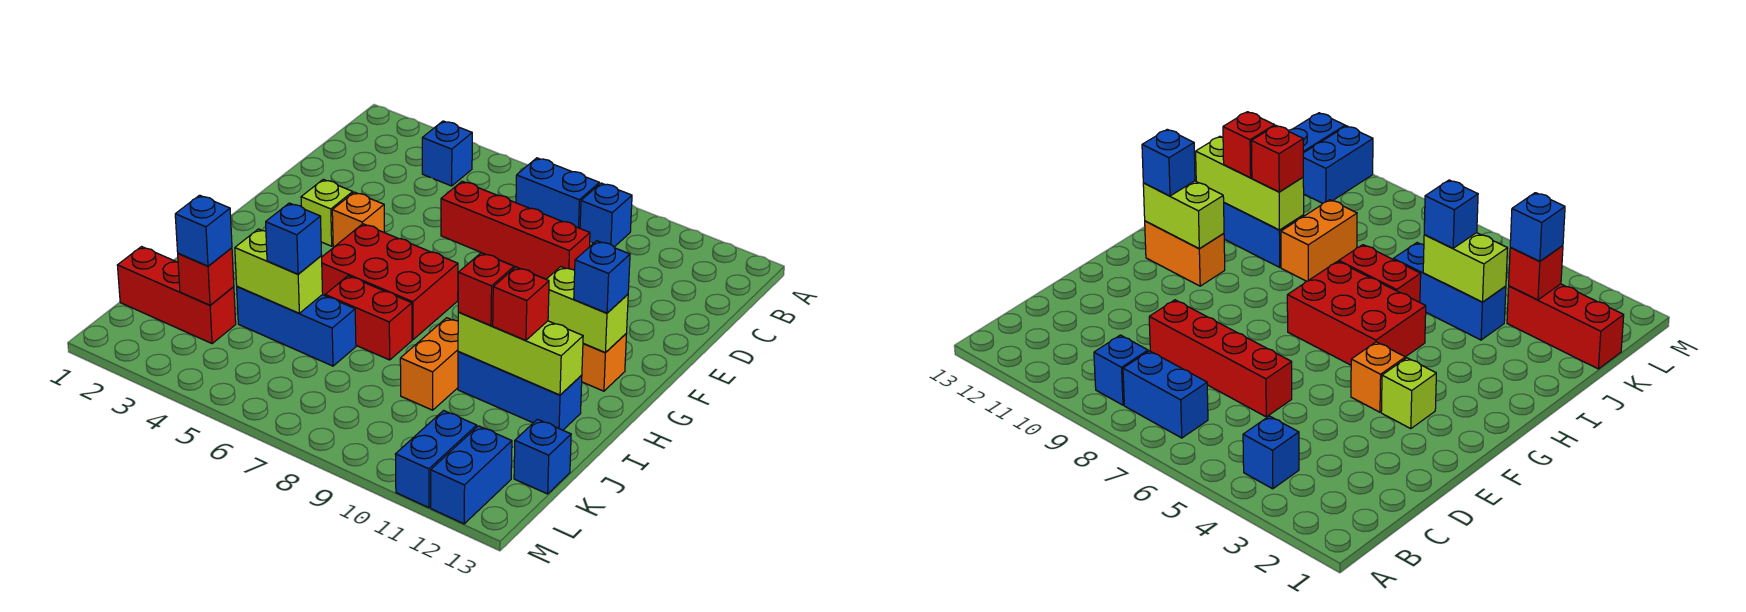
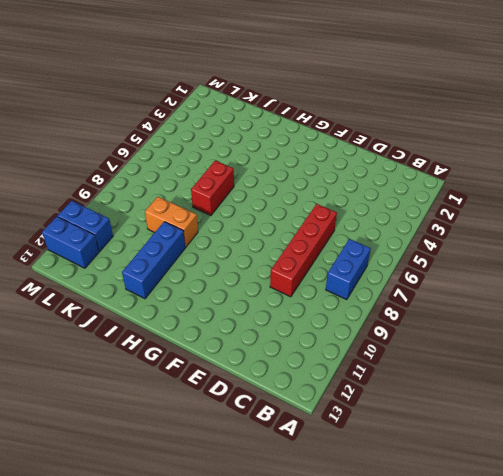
none -> blue 1x1 brick [422,121,472,186]
none -> blue 1x1 brick [580,183,632,247]
none -> lime 1x1 brick [301,179,353,246]

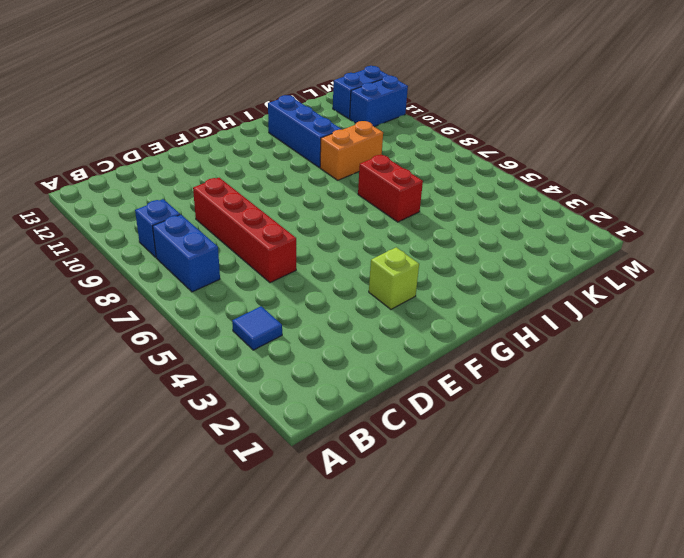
blue 1x1 tile [232,306,282,350] -> blue 1x1 brick [422,121,472,186]
none -> orange 1x1 brick [332,192,385,247]
none -> red 2x3 brick [322,224,458,340]
none -> orange 1x2 brick [582,334,627,391]

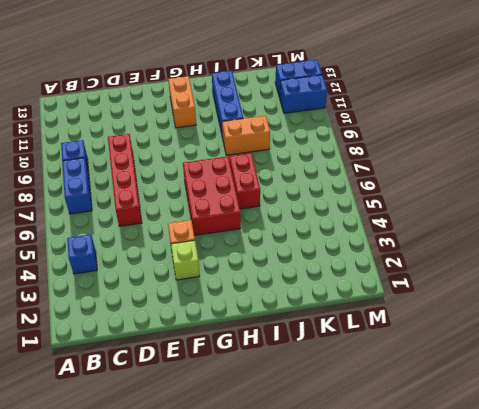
none -> blue 1x3 brick [237,286,356,366]
none -> red 1x3 brick [117,247,236,344]
none -> blue 1x1 brick [514,419,571,494]

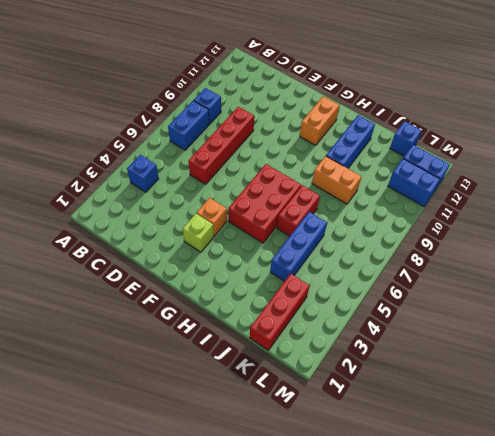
none -> lime 1x2 brick [546,267,628,352]
none -> lime 1x3 brick [458,312,583,395]
none -> lime 1x2 brick [235,229,323,313]

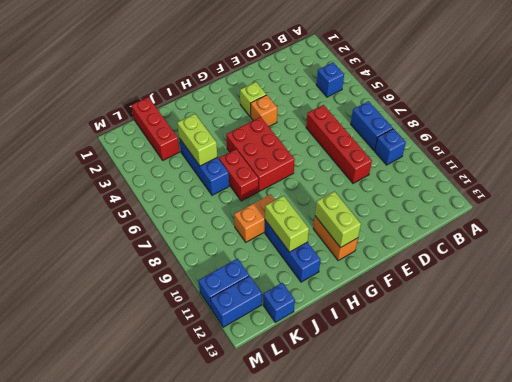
lime 1x2 brick [265,196,309,252] -> lime 1x3 brick [458,312,583,395]
none -> red 1x1 brick [178,248,234,305]
none -> blue 1x1 brick [574,241,630,313]
none -> red 1x1 brick [458,253,514,326]

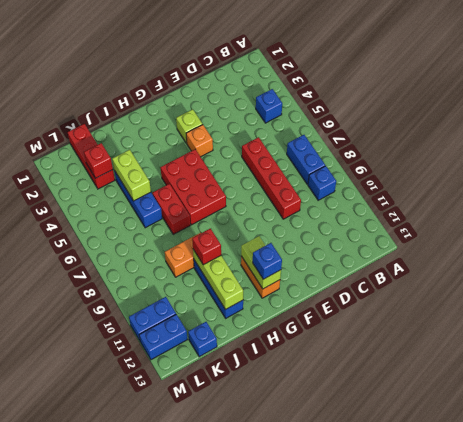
none -> red 1x1 brick [493,267,549,341]
none -> blue 1x1 brick [266,203,322,274]
none -> blue 1x1 brick [175,195,232,266]

